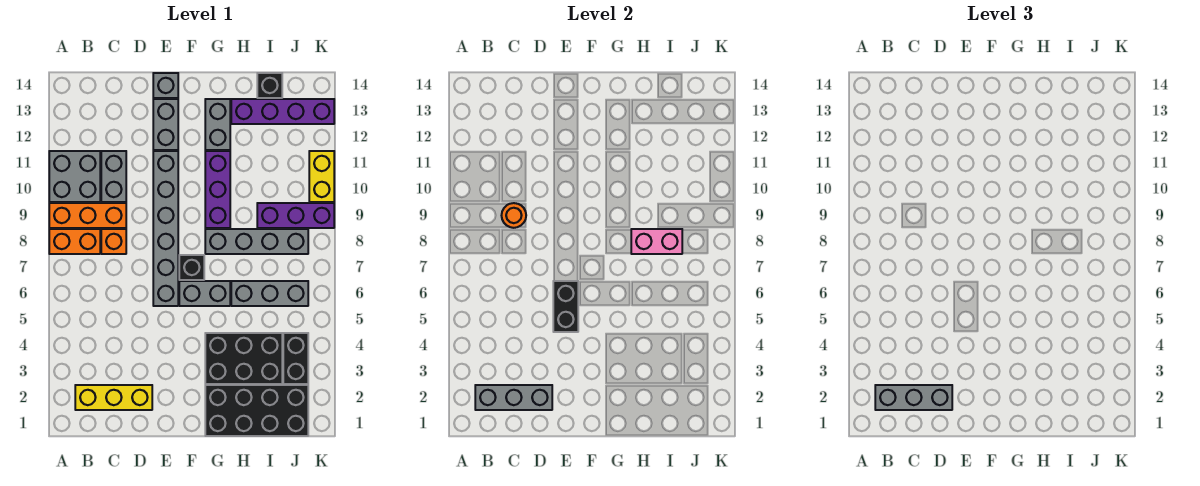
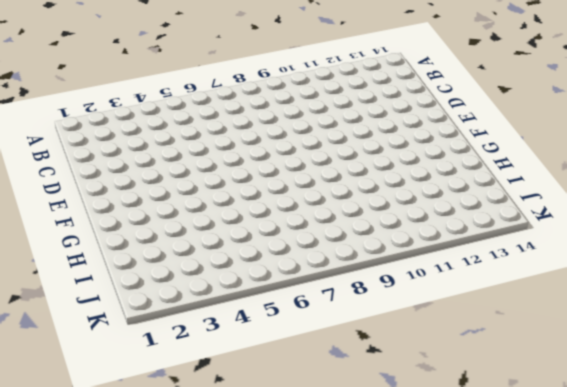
none -> orange 1x2 brick [49,229,100,254]
none -> orange 1x3 brick [49,203,126,228]
none -> grey 2x2 brick [49,151,100,202]

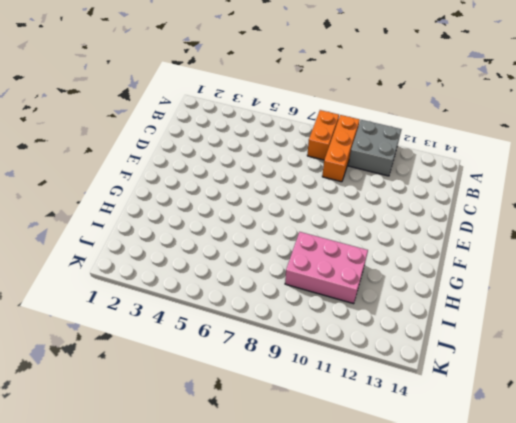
pink 2x3 brick [285,232,368,304] -> purple 1x3 brick [257,203,334,228]
none -> yellow 1x3 brick [75,385,152,410]
none -> orange 1x1 brick [101,229,126,254]
none -> grey 1x2 brick [101,151,126,202]

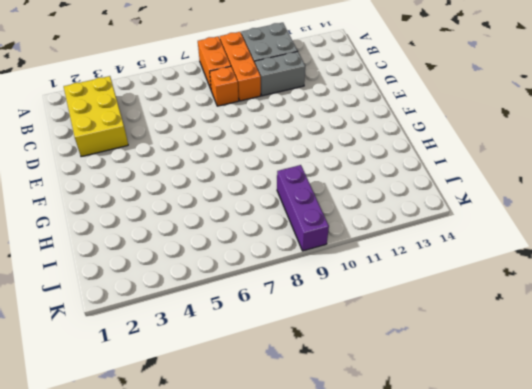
yellow 2x3 brick [64,76,128,157] -> yellow 1x3 brick [75,385,152,410]
none -> grey 1x6 brick [153,151,178,306]
none -> grey 1x2 brick [153,99,178,150]
none -> grey 1x1 brick [153,73,178,98]

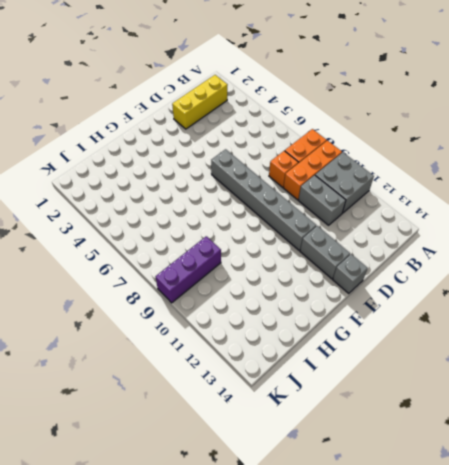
none -> grey 1x2 brick [179,281,230,306]
none -> black 1x1 brick [179,255,204,280]
none -> black 2x4 brick [205,385,308,436]

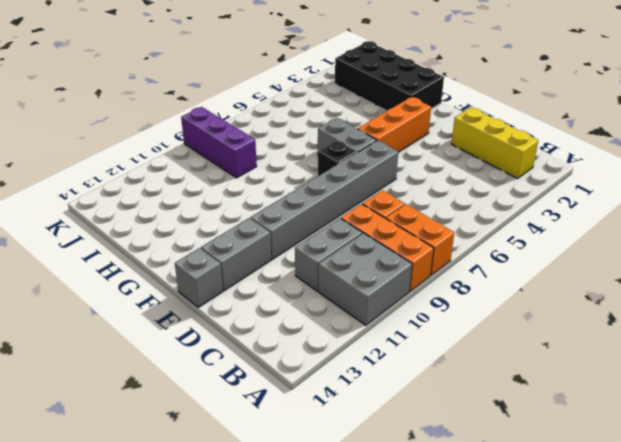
orange 1x3 brick [358,97,431,152] -> none
none -> black 2x3 brick [205,333,282,384]
none -> grey 1x4 brick [205,229,308,254]
none -> purple 1x3 brick [205,151,230,228]

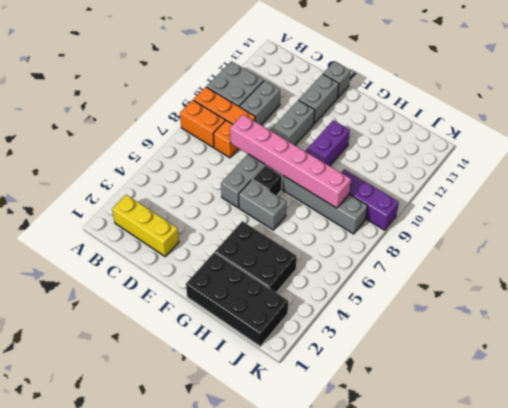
pink 1x6 brick [230,115,351,208] -> pink 1x2 brick [631,229,682,254]
none -> grey 1x2 brick [205,99,230,150]
none -> grey 1x3 brick [231,281,308,306]
none -> purple 1x4 brick [231,99,334,124]

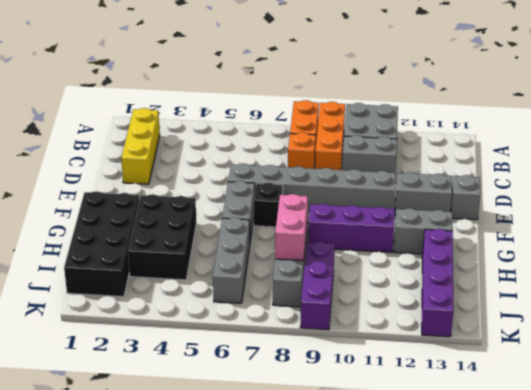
none -> black 1x1 brick [257,73,282,98]
none -> black 1x2 brick [283,333,308,384]
none -> yellow 1x2 brick [309,151,334,202]

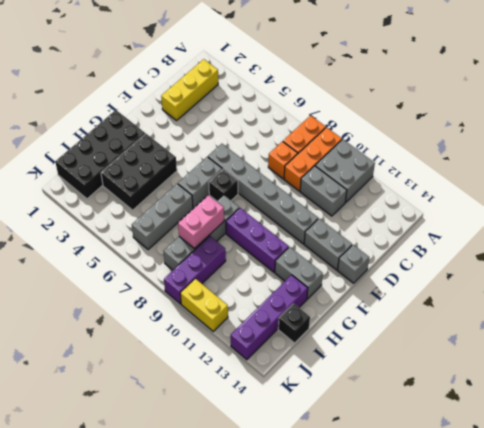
none -> black 1x2 brick [283,333,308,384]
none -> grey 1x3 brick [475,385,552,410]
none -> orange 1x1 round brick [502,203,526,228]

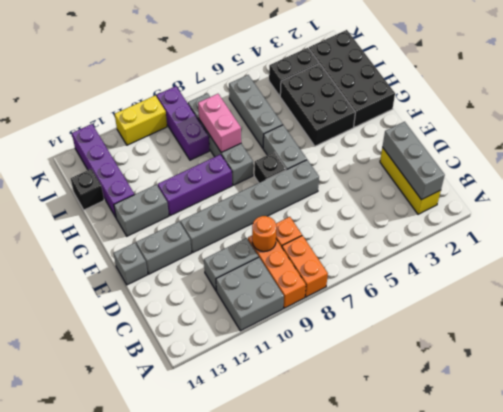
none -> black 1x2 brick [553,281,578,332]
none -> grey 1x3 brick [875,385,952,410]

